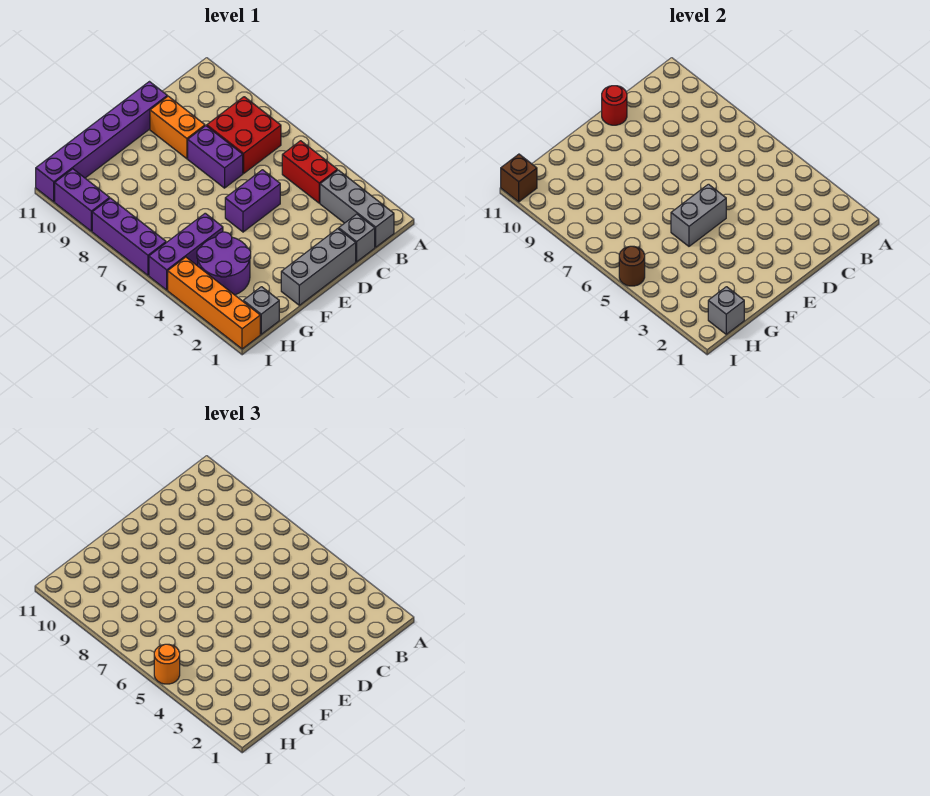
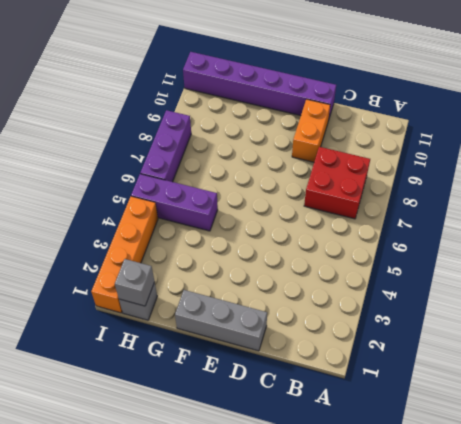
none -> grey 1x3 brick [320,170,394,247]
none -> red 1x2 brick [282,141,337,203]
none -> grey 1x1 brick [339,214,375,262]

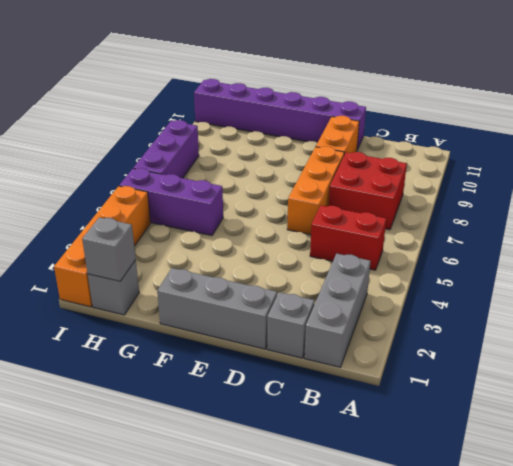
red 1x2 brick [310,205,386,270] -> red 1x2 brick turned to [282,141,337,203]
orange 1x3 brick [287,146,344,235] -> purple 1x2 brick [188,126,243,188]
none -> purple 1x2 brick [225,170,280,232]
none -> purple 2x2 round brick [197,232,251,295]
none -> purple 1x2 brick [55,169,110,231]

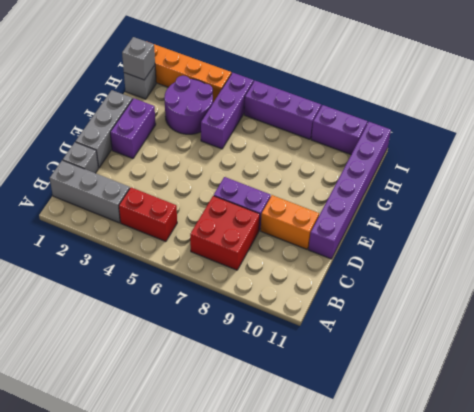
purple 1x2 brick [110,98,156,159] -> purple 1x2 brick moved to [225,170,280,232]
none -> red 1x1 round brick [602,86,627,125]
none -> grey 1x2 brick [671,184,726,246]
none -> brown 1x1 round brick [619,246,645,286]

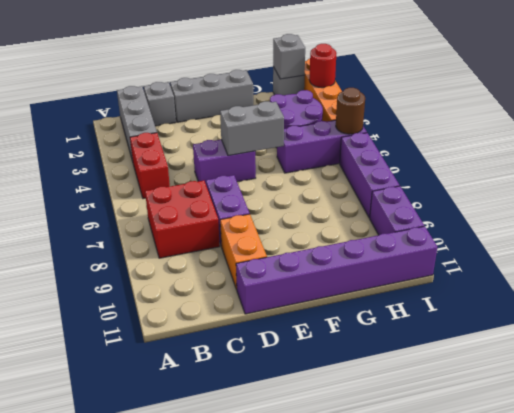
red 1x1 round brick [309,44,336,88] -> red 1x1 round brick moved to [602,86,627,125]
none -> brown 1x1 brick [501,154,537,202]
none -> orange 1x1 round brick [154,644,180,684]

